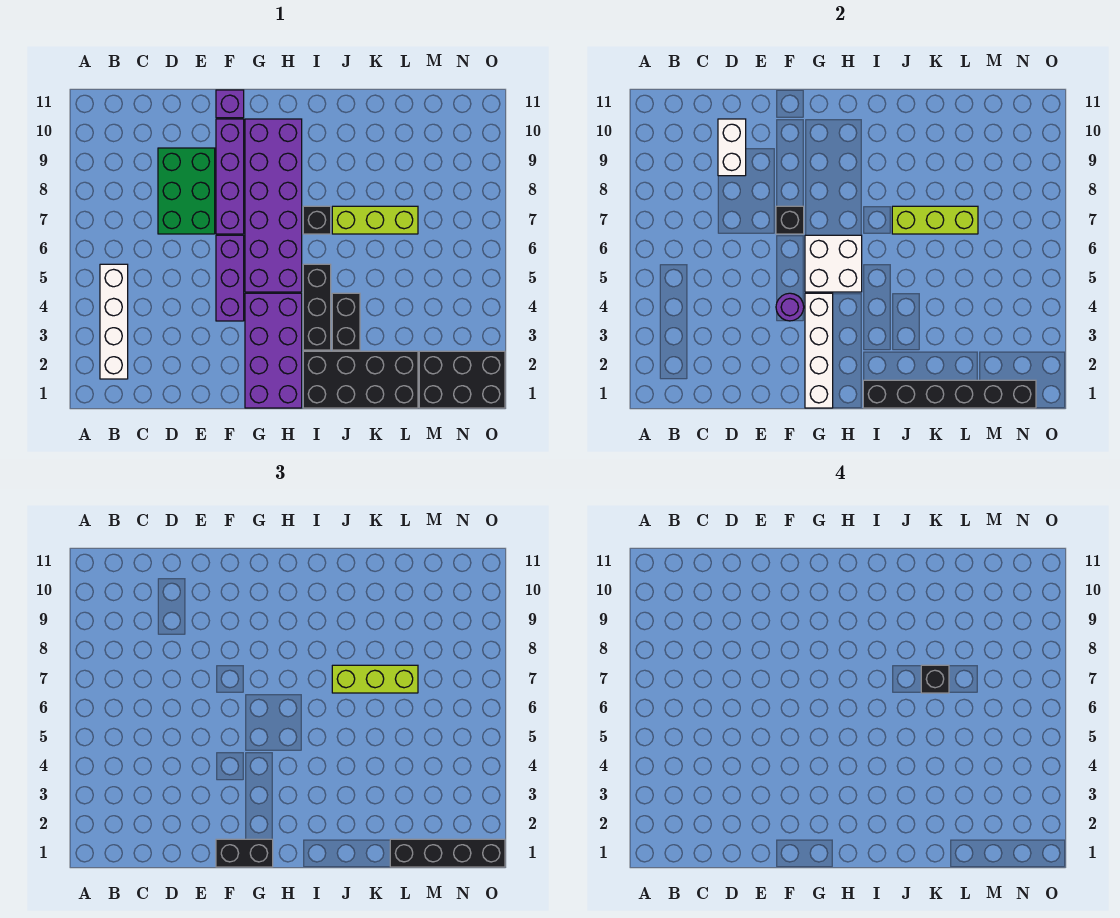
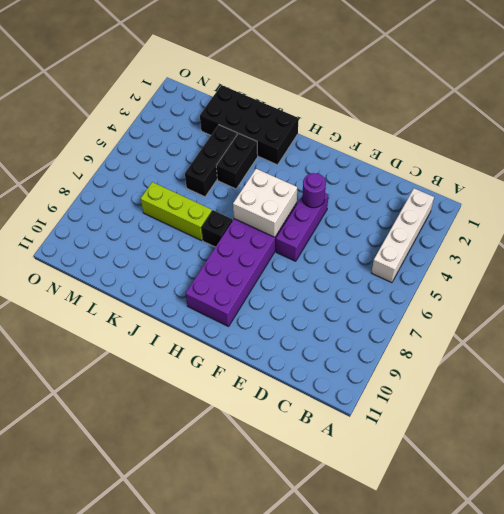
black 1x3 brick [185,125,237,197] -> black 1x3 brick moved to [303,264,331,350]
none -> green 2x3 brick [158,148,215,234]
none -> purple 1x4 brick [216,119,244,234]
none -> purple 1x1 brick [216,90,244,118]

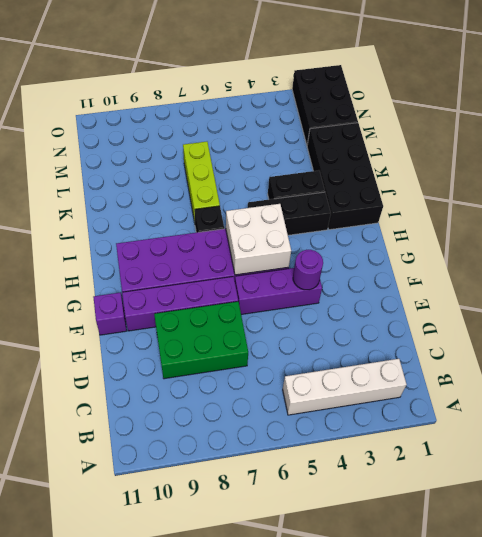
none -> purple 2x4 brick [245,293,302,408]
none -> white 1x2 brick [718,119,746,176]
none -> black 1x1 brick [776,206,804,234]

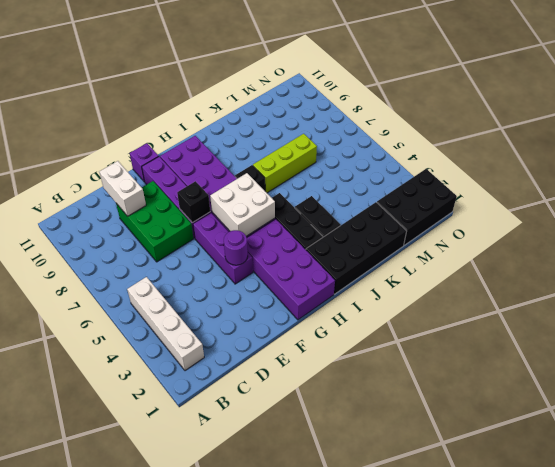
none -> white 1x4 brick [805,293,833,408]
none -> black 1x6 brick [863,380,1036,408]
none -> lime 1x3 brick [892,206,978,234]

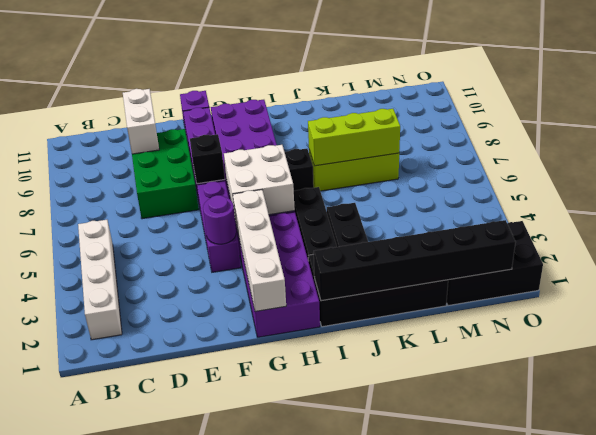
none -> black 1x2 brick [216,839,273,867]
none -> lime 1x3 brick [332,665,418,693]
none -> black 1x4 brick [390,839,505,867]

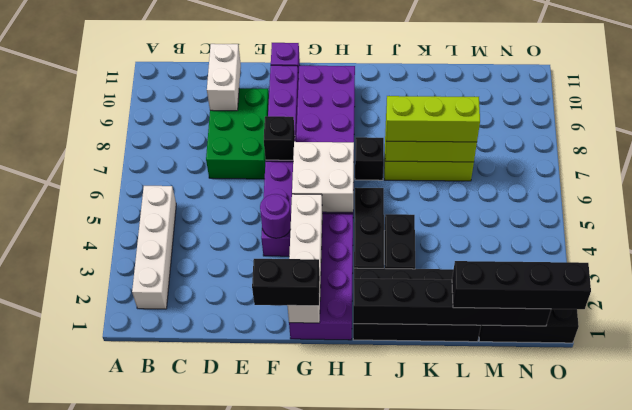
none -> black 1x1 brick [921,665,949,693]

